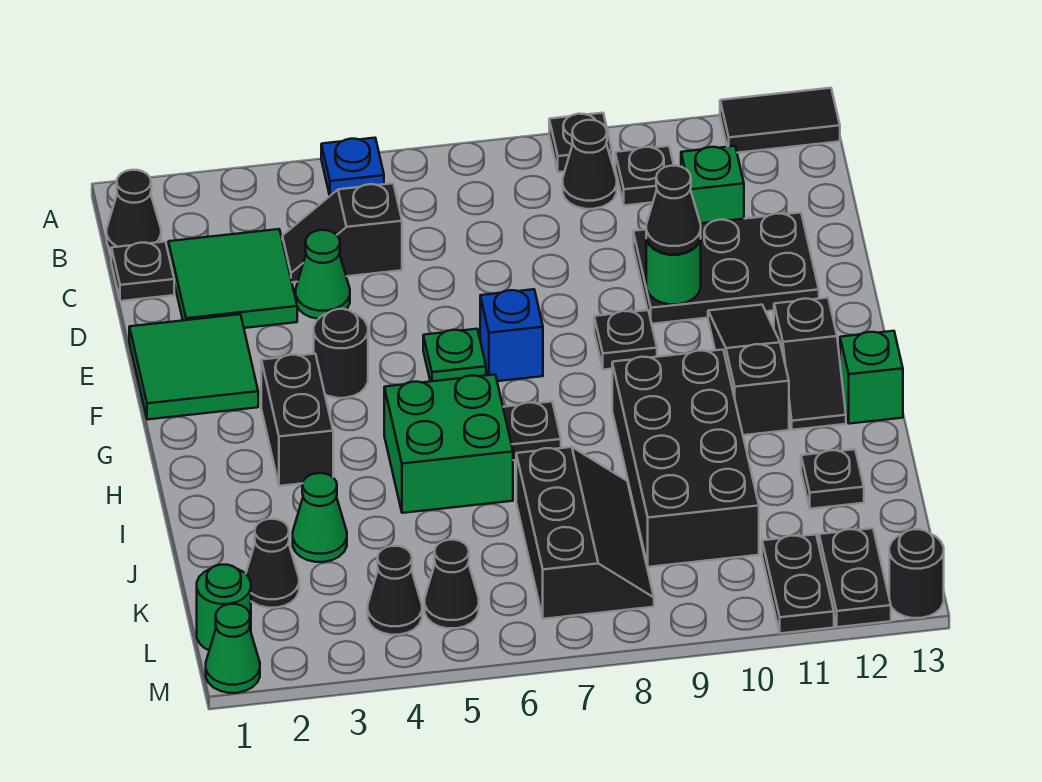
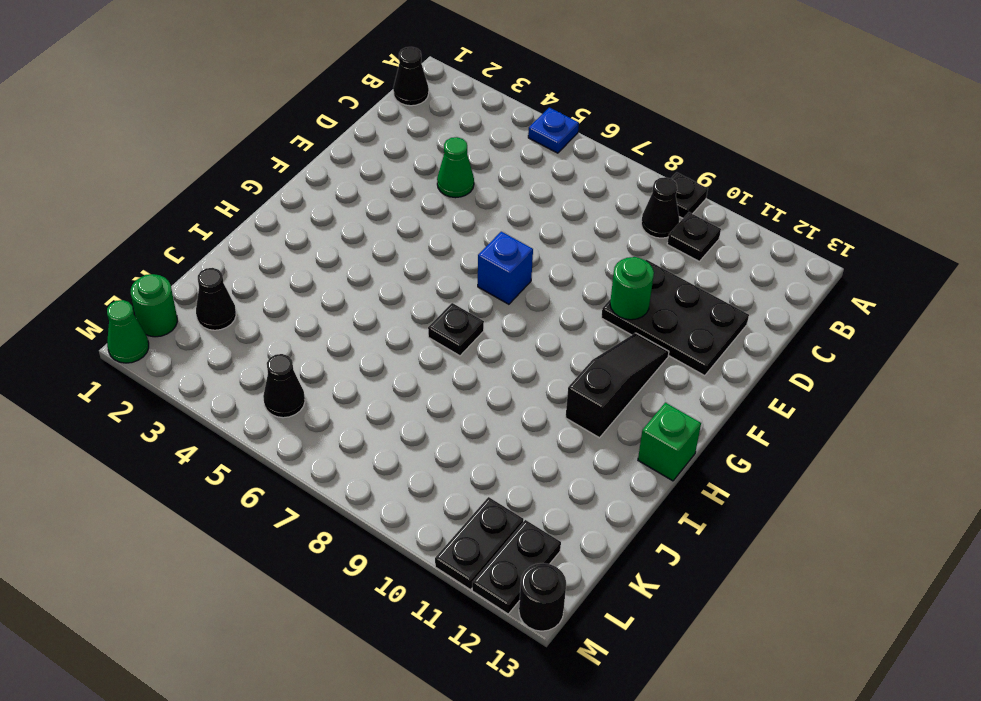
none -> black 1x2 tile [720,88,840,153]
none -> black 1x1 plate [111,242,174,301]
none -> green 2x2 tile [168,229,297,328]
none -> black 1x2 slope [282,183,402,282]

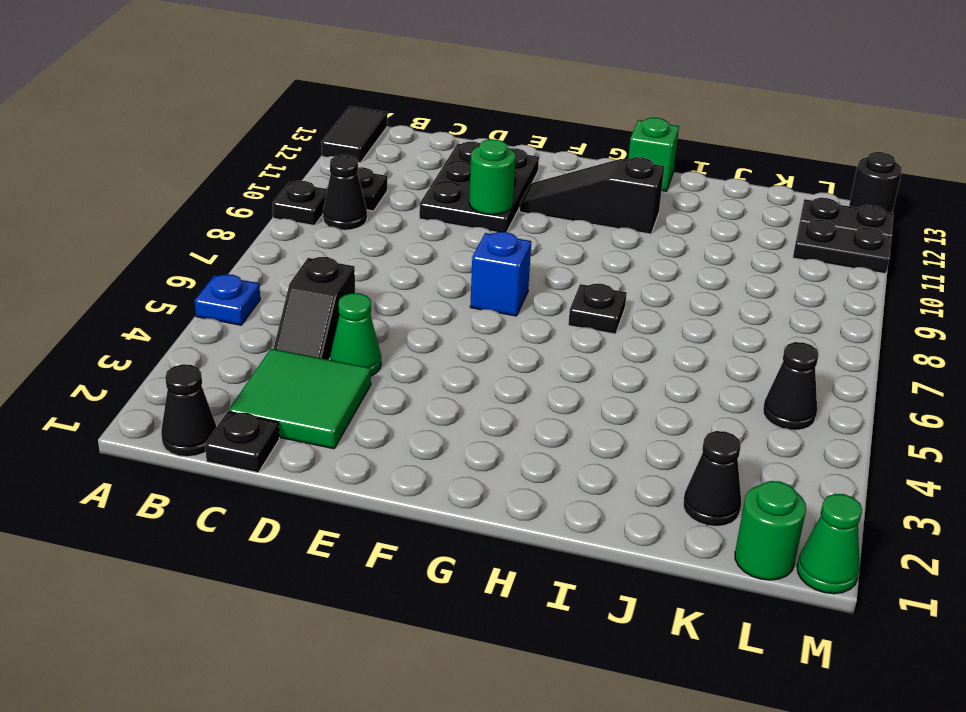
none -> green 1x1 brick [681,146,744,223]
none -> green 2x2 tile [129,314,258,420]
none -> black 1x1 round brick [314,309,368,398]
none -> green 1x1 plate [423,329,486,381]

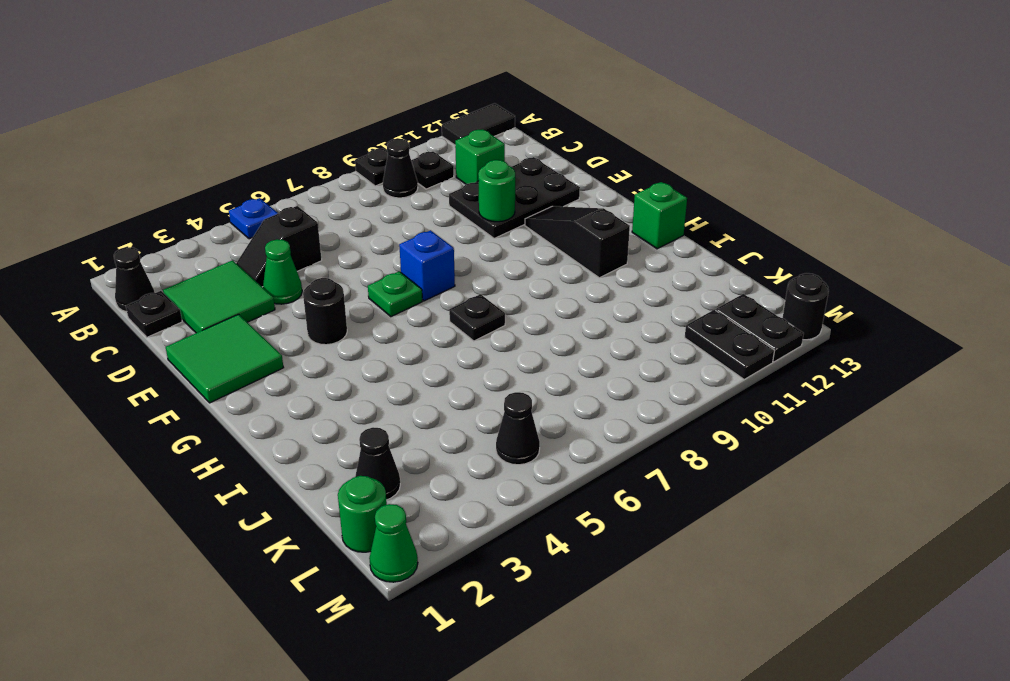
none -> black 1x1 plate [594,310,657,370]
none -> black 1x2 brick [261,354,333,486]
none -> black 1x2 slope [774,298,846,430]
none -> green 2x2 brick [384,375,513,513]

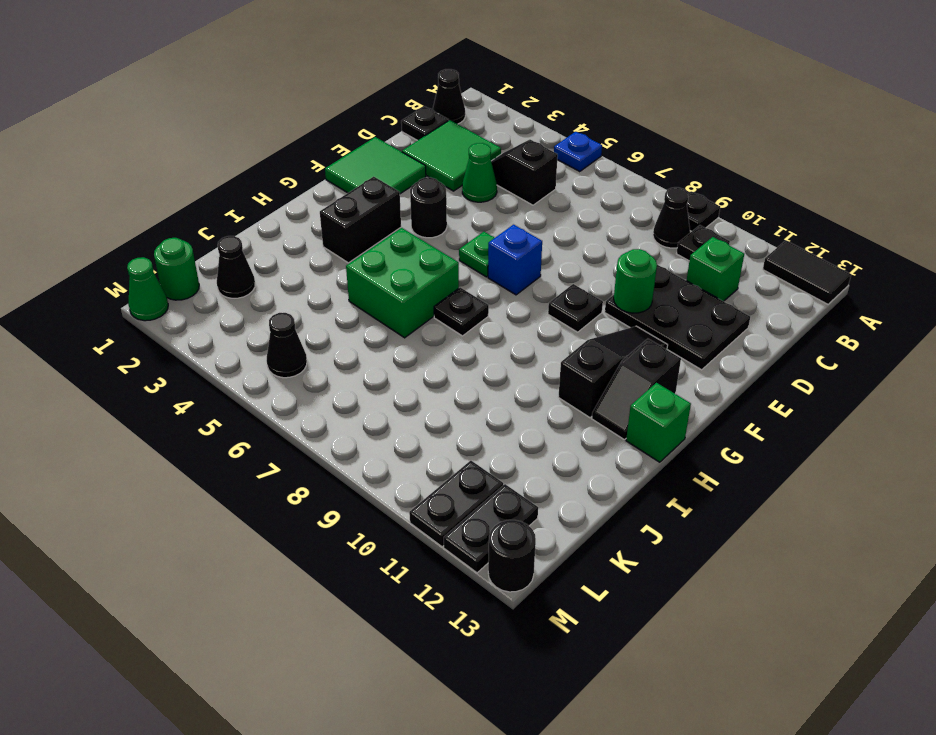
none -> black 2x4 brick [612,350,759,567]
none -> green 1x1 cone [293,473,347,562]
none -> black 2x3 slope [516,447,654,619]
none -> black 1x1 plate [801,449,864,509]

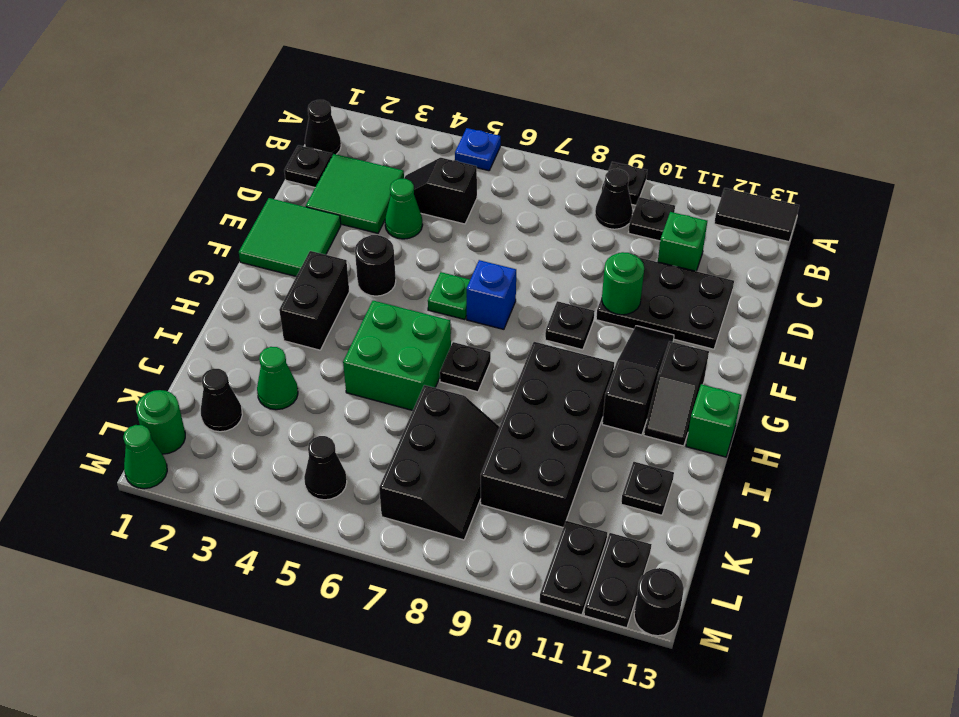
none -> black 1x1 cone [368,546,422,635]
none -> black 1x1 cone [646,166,701,254]

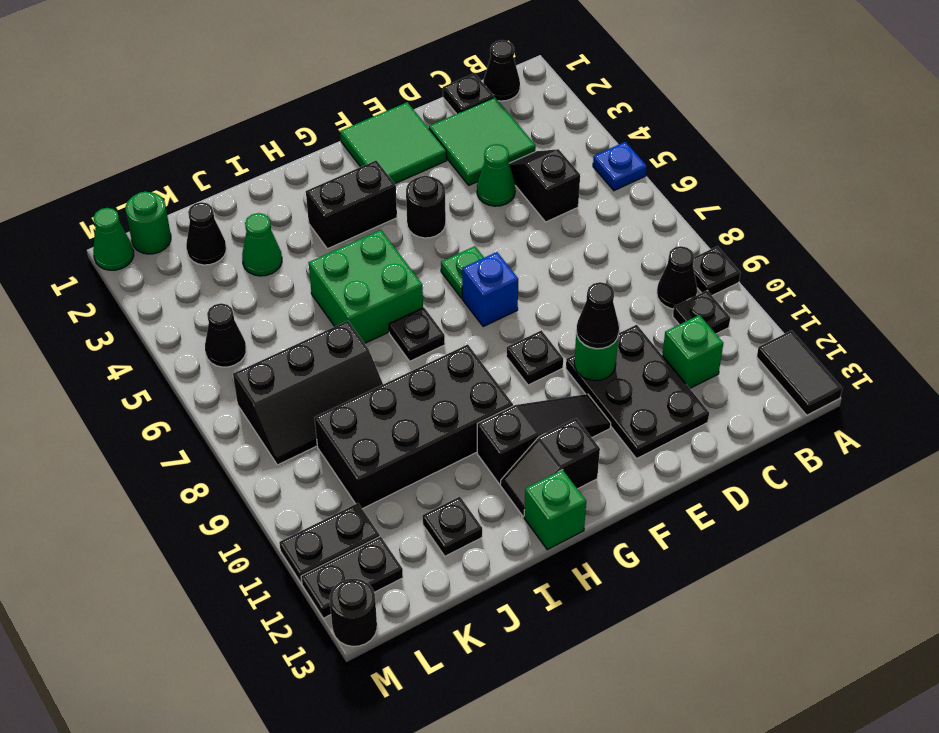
none -> black 1x1 cone [368,546,422,635]

